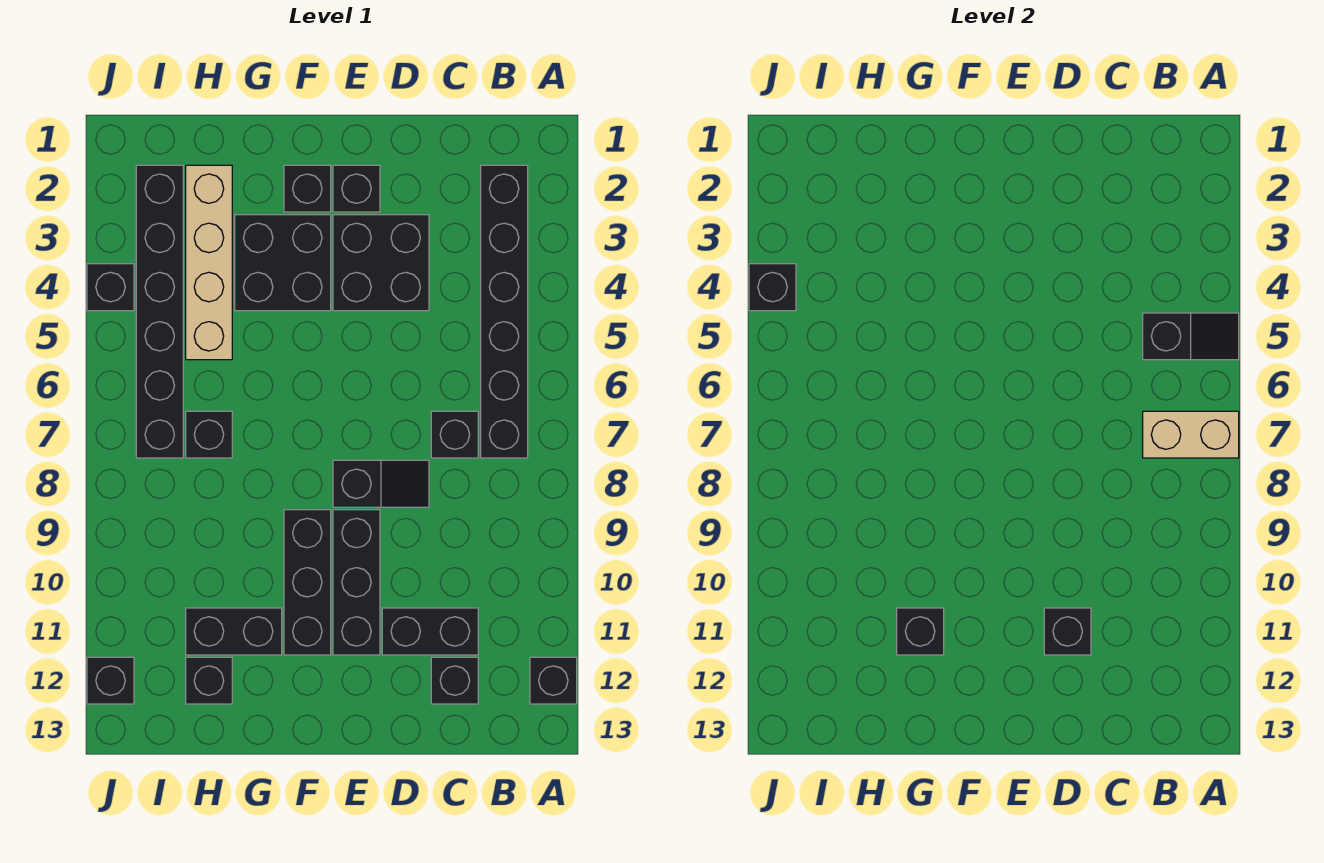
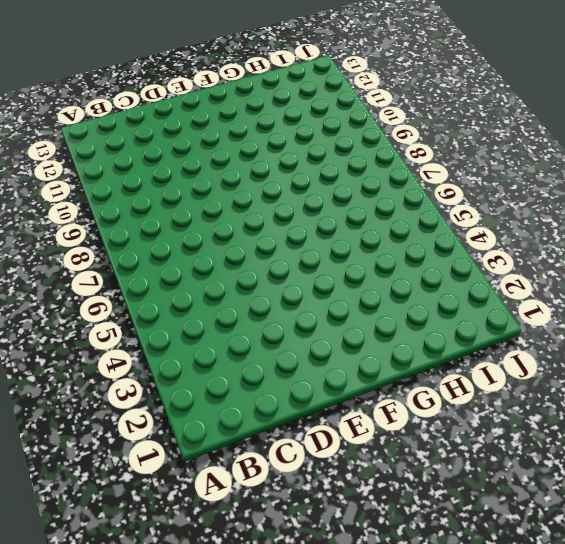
none -> black 1x1 brick [530,657,577,704]
none -> black 1x6 brick [481,165,528,458]
none -> black 1x1 brick [431,411,478,458]

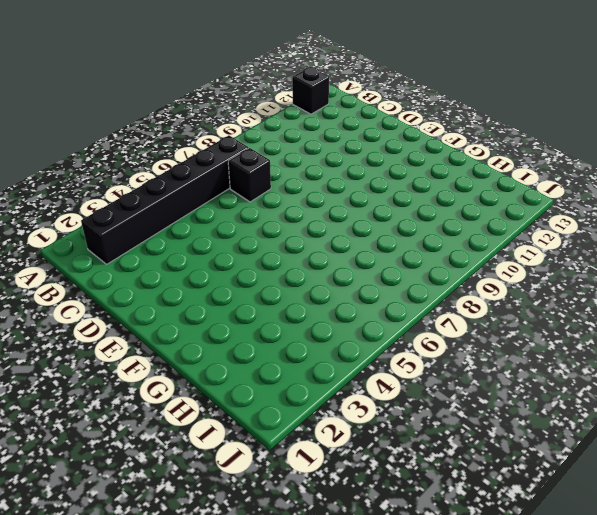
none -> black 1x2 brick [382,608,478,655]
none -> black 1x1 brick [431,657,478,704]
none -> black 2x2 brick [333,215,429,311]

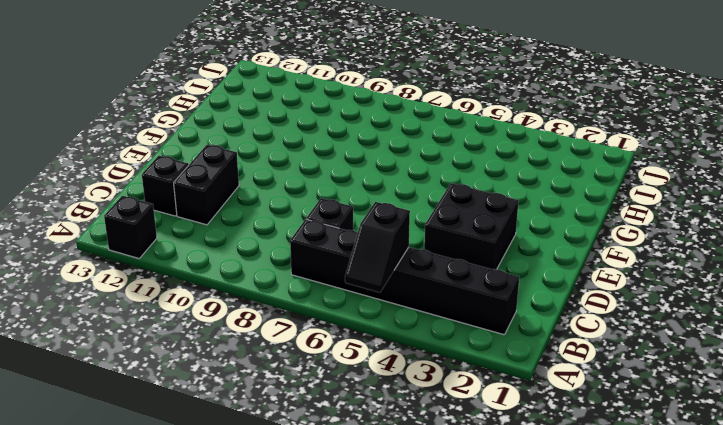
none -> black 1x2 slope [333,460,429,507]
none -> black 1x1 brick [333,165,380,212]
none -> black 1x3 brick [333,510,380,655]

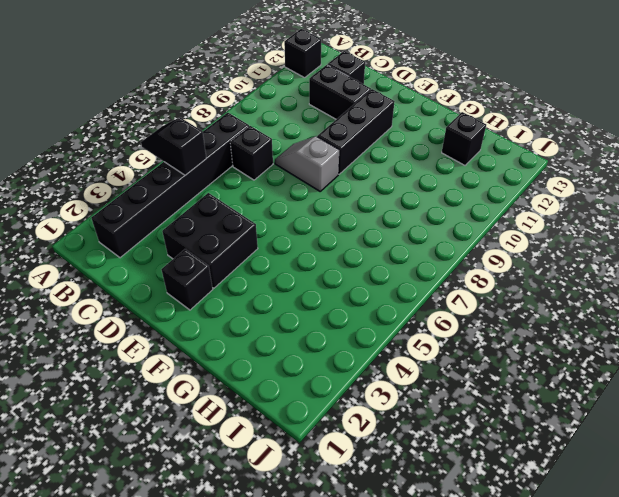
grey 1x2 slope [275,136,339,191] -> black 1x2 slope [333,460,429,507]
none -> black 1x1 brick [284,165,331,212]
none -> black 2x2 brick [235,215,331,311]
none -> black 1x3 brick [284,510,331,655]

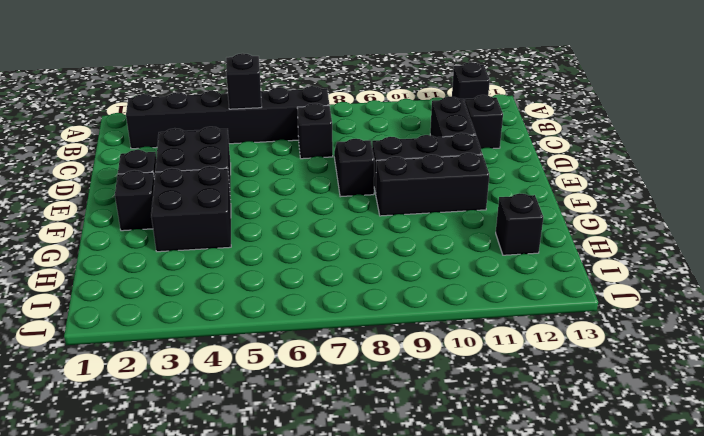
none -> black 1x2 brick [186,608,282,655]
none -> tan 1x4 brick [186,165,232,360]
none -> black 1x1 brick [186,411,232,458]

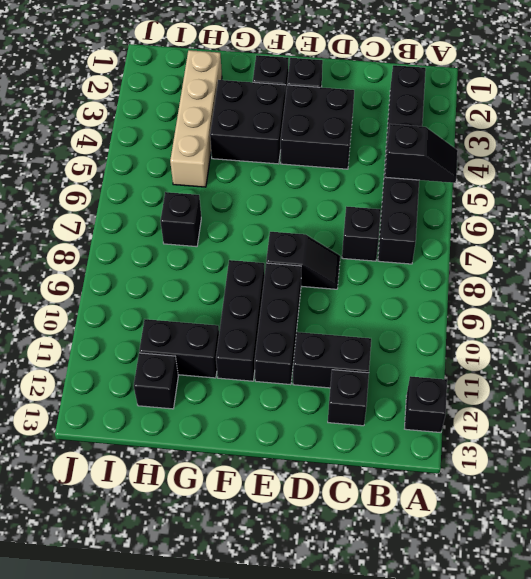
none -> black 1x6 brick [136,165,183,458]
none -> black 1x1 brick [87,264,134,311]
none -> black 1x1 brick [87,657,134,704]

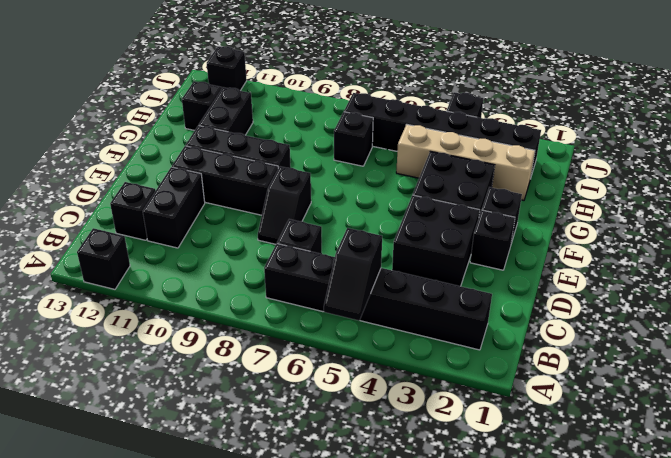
none -> tan 1x2 brick [1143,411,1239,458]
none -> black 1x1 brick [1044,608,1091,655]
none -> black 1x1 brick [897,608,944,655]

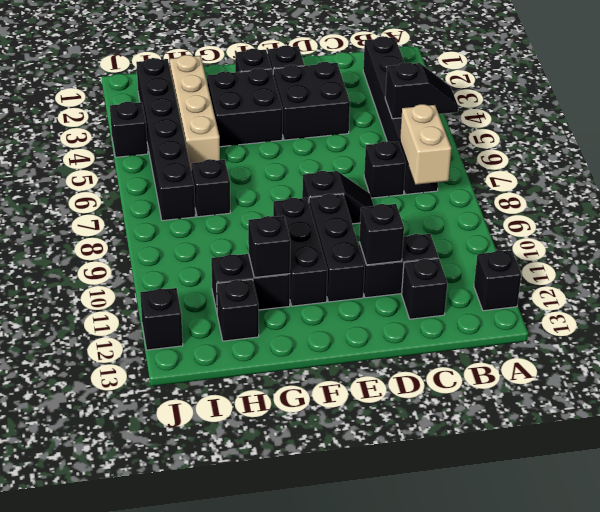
tan 1x2 brick [400,104,452,185] -> tan 1x2 brick turned to [1143,411,1239,458]
none -> black 1x1 brick [749,264,796,311]

